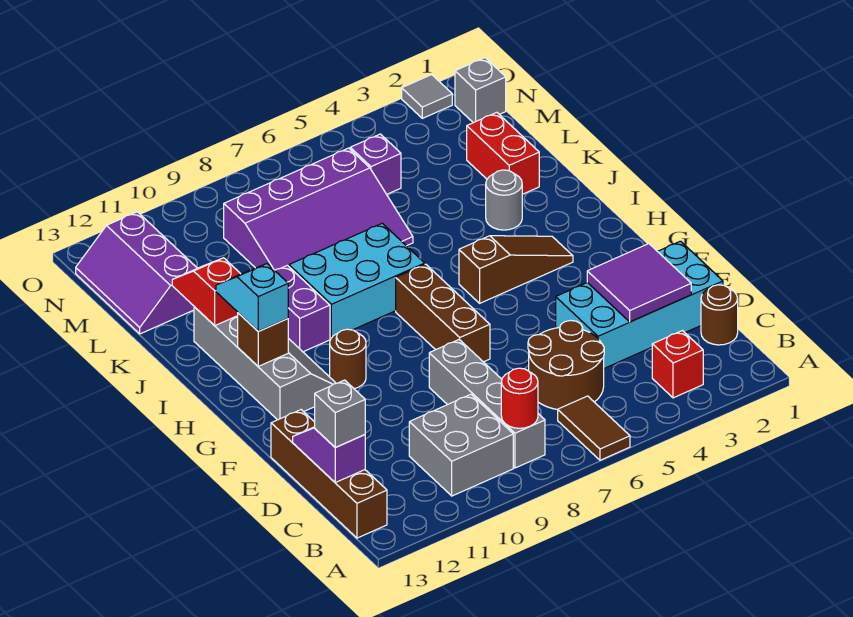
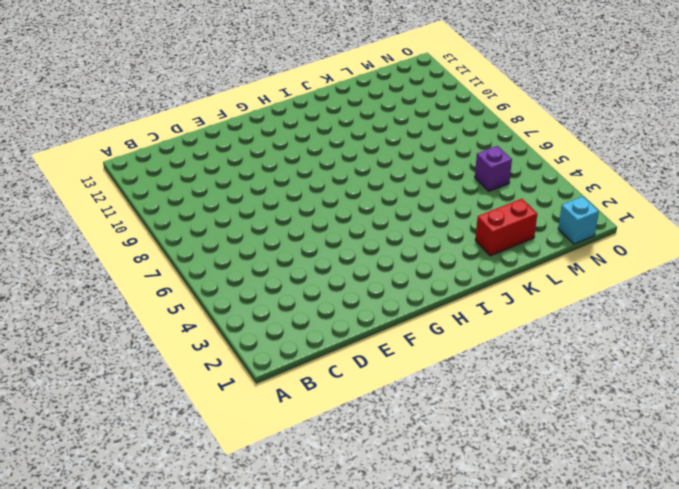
cyan 1x1 brick [558,196,599,244] -> grey 1x1 brick [455,58,506,123]
none -> brown 1x2 tile [558,396,630,460]
none -> red 1x1 brick [652,331,703,398]
none -> grey 1x4 brick [429,340,545,468]

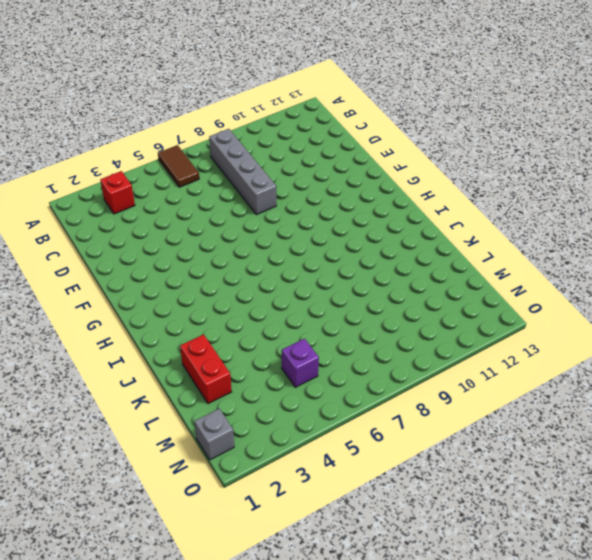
none -> grey 2x2 brick [409,394,513,496]
none -> brown 1x4 brick [271,410,387,538]
none -> brown 1x1 round brick [701,285,738,345]

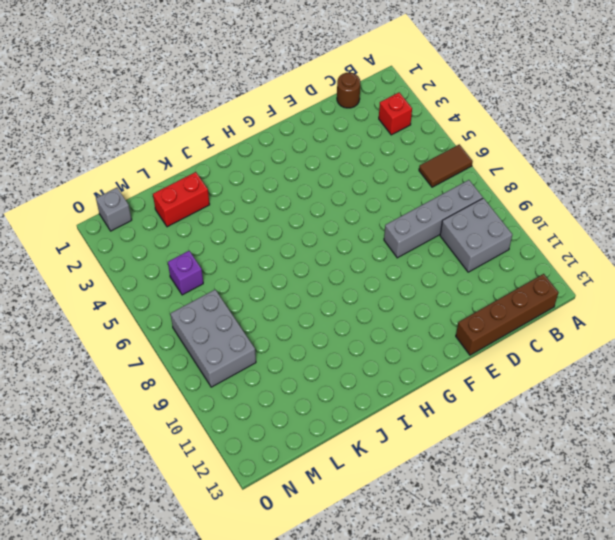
grey 2x3 brick [170,290,256,387] -> purple 3x4 slope [224,148,413,270]
none -> brown 2x2 round brick [528,320,604,410]
none -> cyan 2x4 brick [556,241,723,368]
none -> brown 1x3 brick [396,264,490,362]

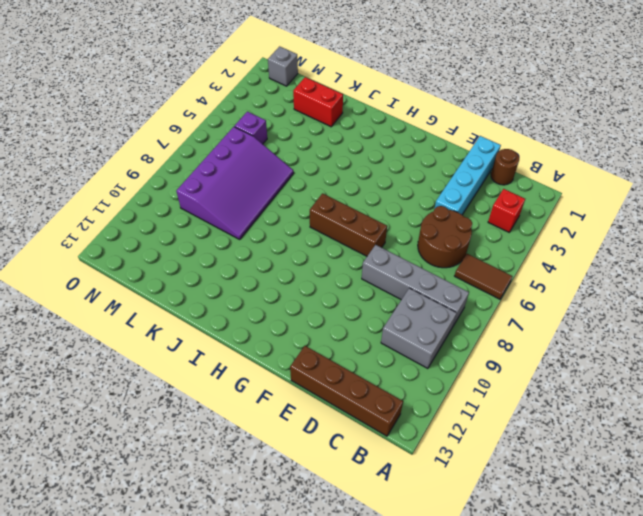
cyan 1x4 brick [435,136,501,215] -> cyan 2x4 brick [556,241,723,368]
none -> brown 1x1 round brick [330,329,366,389]
none -> grey 2x4 slope [194,307,336,420]
none -> brown 1x3 slope [459,236,573,303]

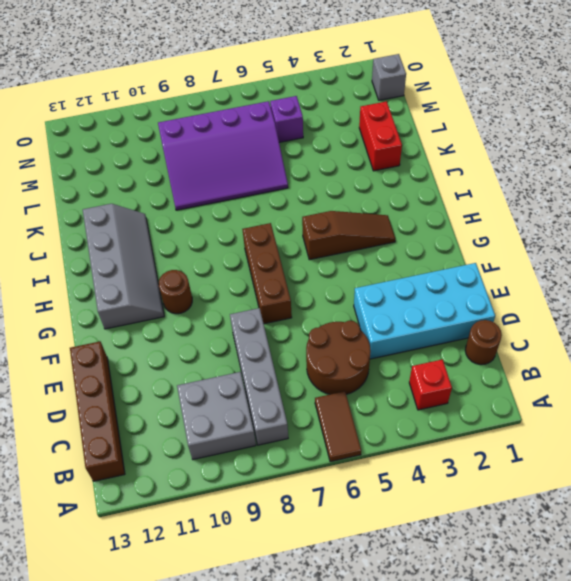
none -> cyan 2x3 brick [289,223,425,338]
none -> purple 1x2 brick [275,265,330,352]
none -> grey 1x1 round brick [486,170,522,230]

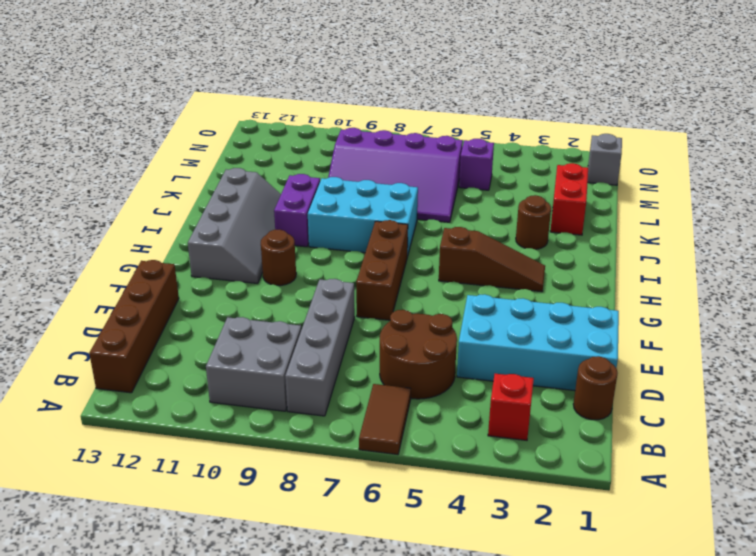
brown 1x1 round brick [516,195,551,249] -> grey 1x1 round brick [486,170,522,230]
none -> purple 2x3 slope [76,212,197,334]
none -> grey 1x1 tile [402,75,452,118]
none -> red 1x1 round brick [501,368,538,428]

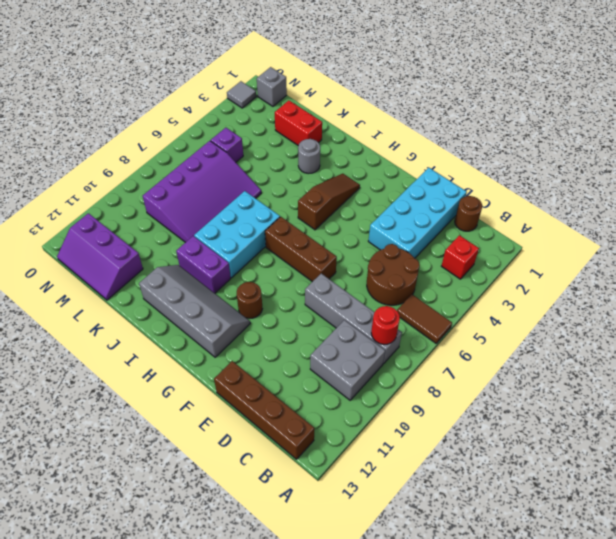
none -> purple 1x2 slope [293,427,365,482]
none -> purple 2x2 tile [587,244,691,322]
none -> brown 1x1 brick [238,313,288,366]

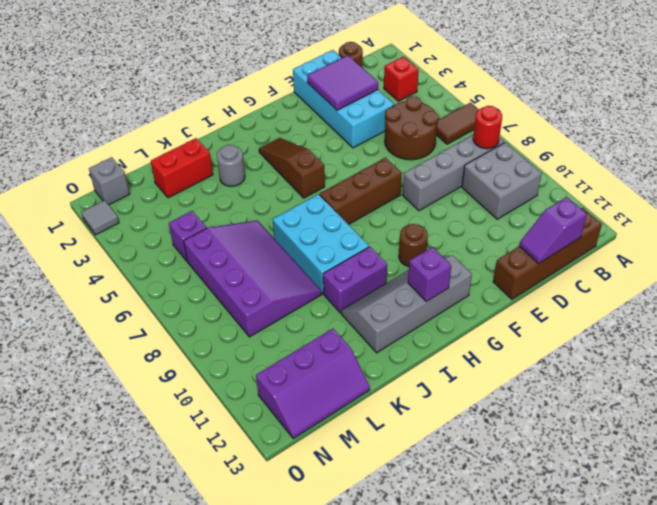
purple 1x1 brick [408,247,451,302] -> brown 1x1 brick [238,313,288,366]
none -> red 1x2 slope [172,258,240,326]
none -> grey 1x1 brick [315,380,365,447]
none -> cyan 1x2 slope [216,264,288,331]

